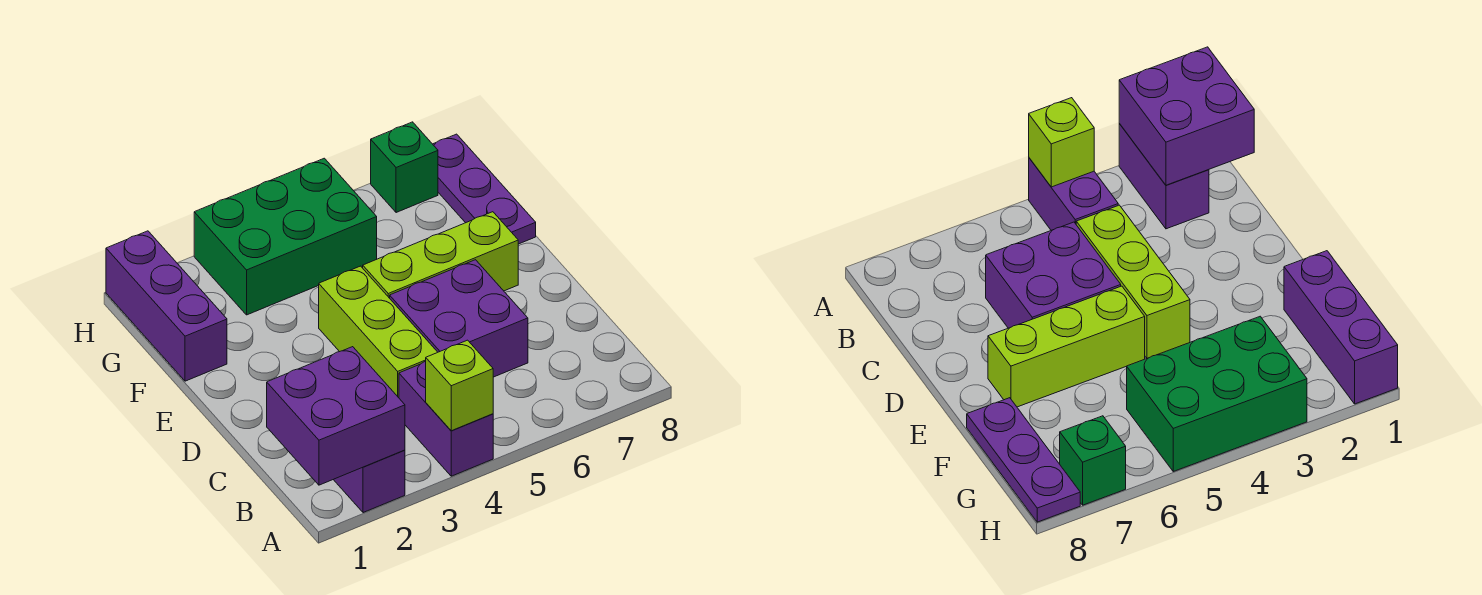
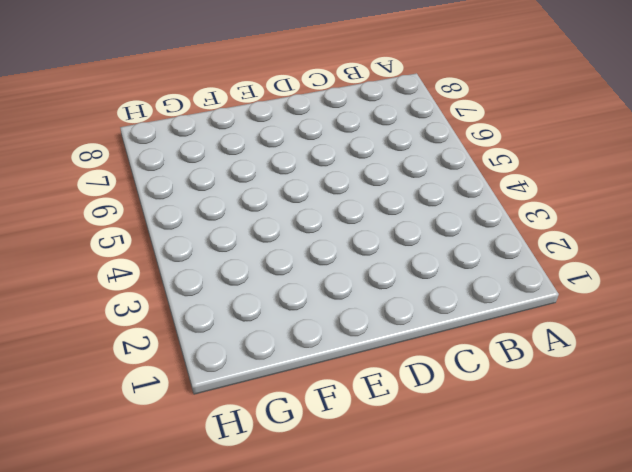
none -> purple 1x2 brick [334,450,405,513]
none -> purple 1x2 brick [399,361,493,476]

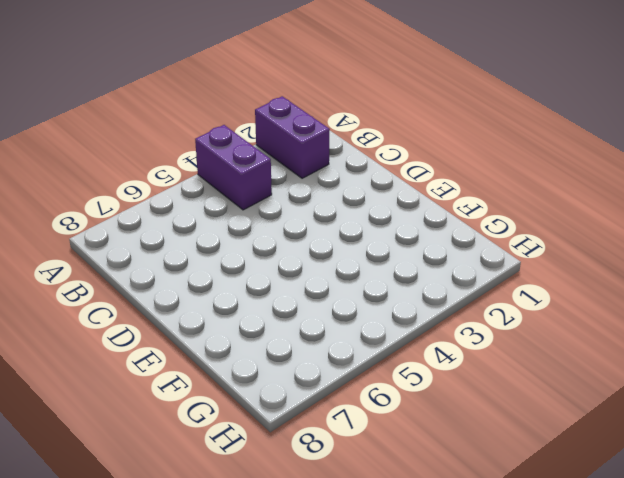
none -> lime 1x3 brick [319,266,438,398]
none -> purple 2x2 brick [390,260,528,377]

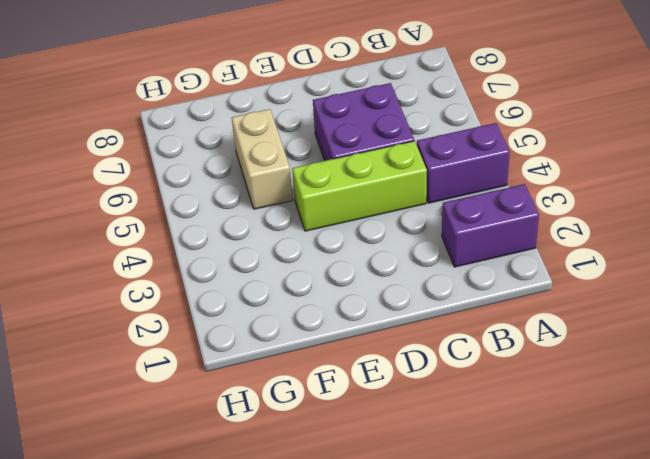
tan 1x2 brick [232,109,293,209] -> none
none -> lime 1x3 brick [362,212,518,298]
none -> purple 1x3 brick [106,231,227,381]

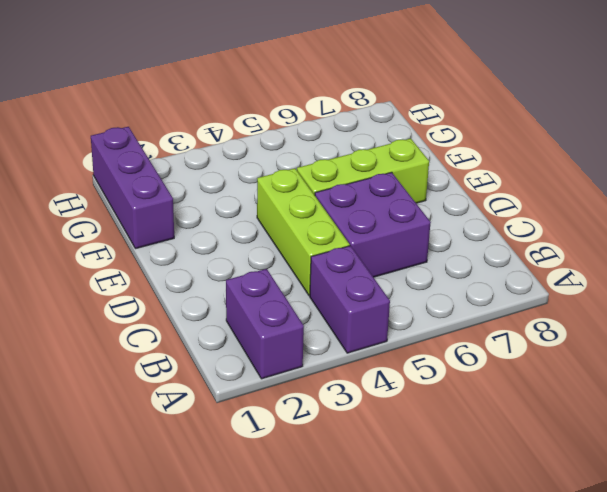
none -> purple 1x3 plate [433,134,536,244]
none -> green 2x3 brick [194,158,377,315]

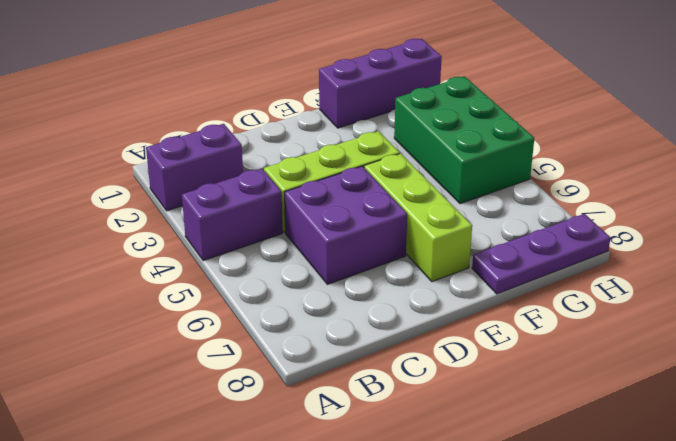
none -> green 1x1 brick [371,122,438,213]
none -> purple 2x2 brick [267,347,405,485]

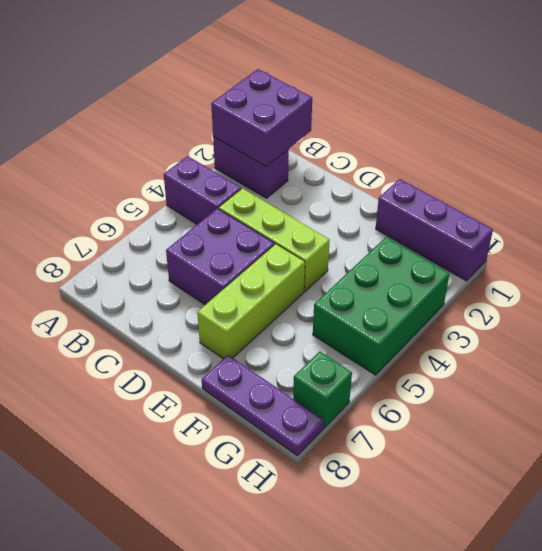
none -> lime 1x1 brick [426,340,493,431]

